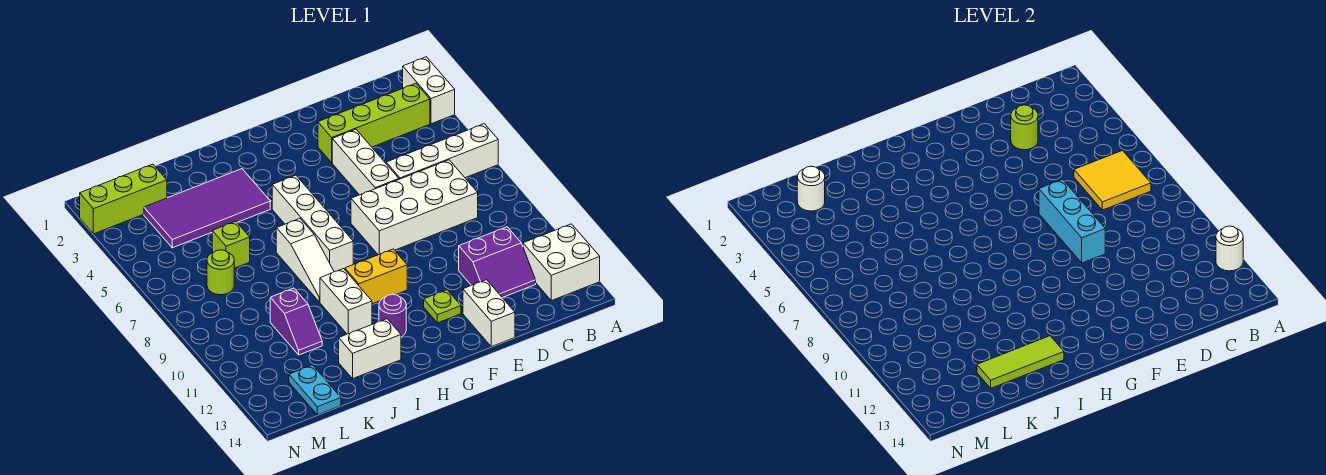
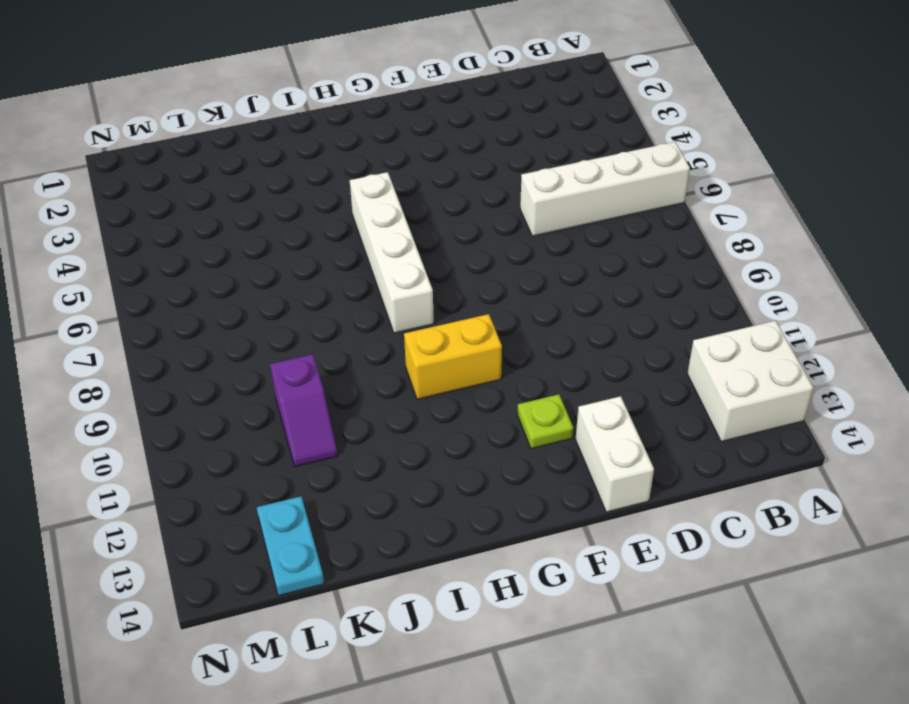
none -> white 1x2 brick [402,57,455,124]
none -> lime 1x4 brick [318,83,430,163]
none -> white 2x4 brick [351,160,478,255]

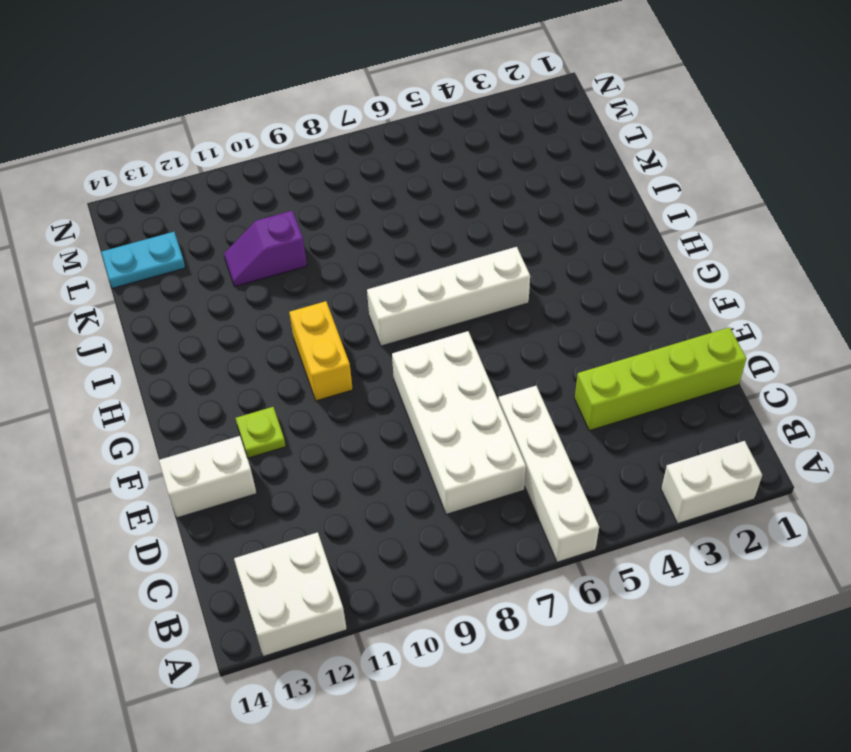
lime 1x4 brick [575,327,746,431] -> lime 1x4 brick turned to [318,83,430,163]
none -> purple 2x2 slope [459,227,536,298]
none -> white 1x3 brick [332,129,399,195]
none -> purple 1x1 round brick [379,294,406,337]

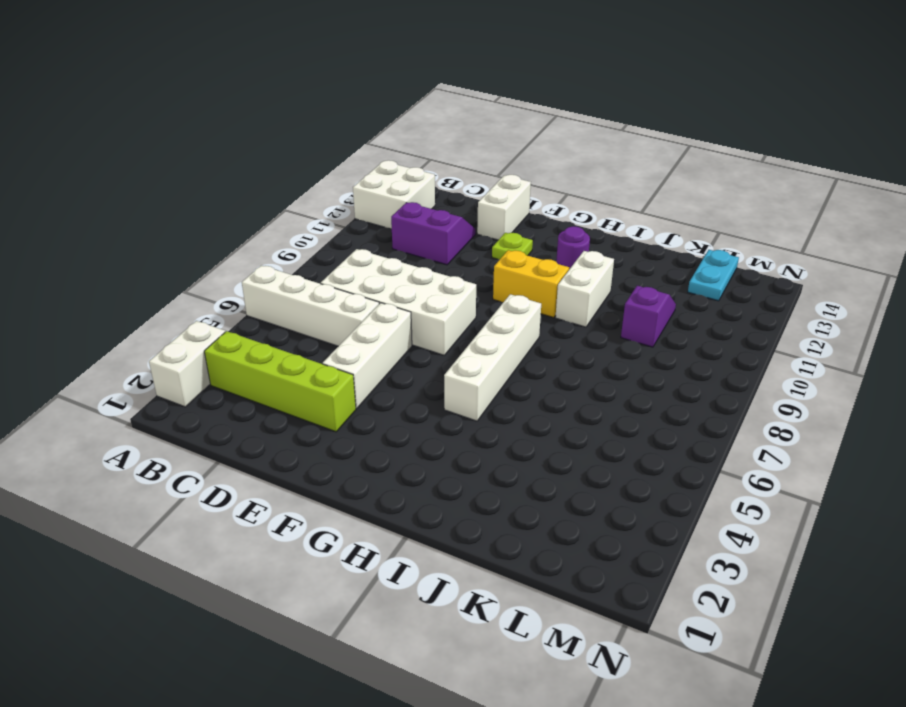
none -> purple 2x4 tile [144,169,270,248]
none -> white 1x3 slope [276,219,334,302]
none -> white 1x2 brick [339,319,401,379]

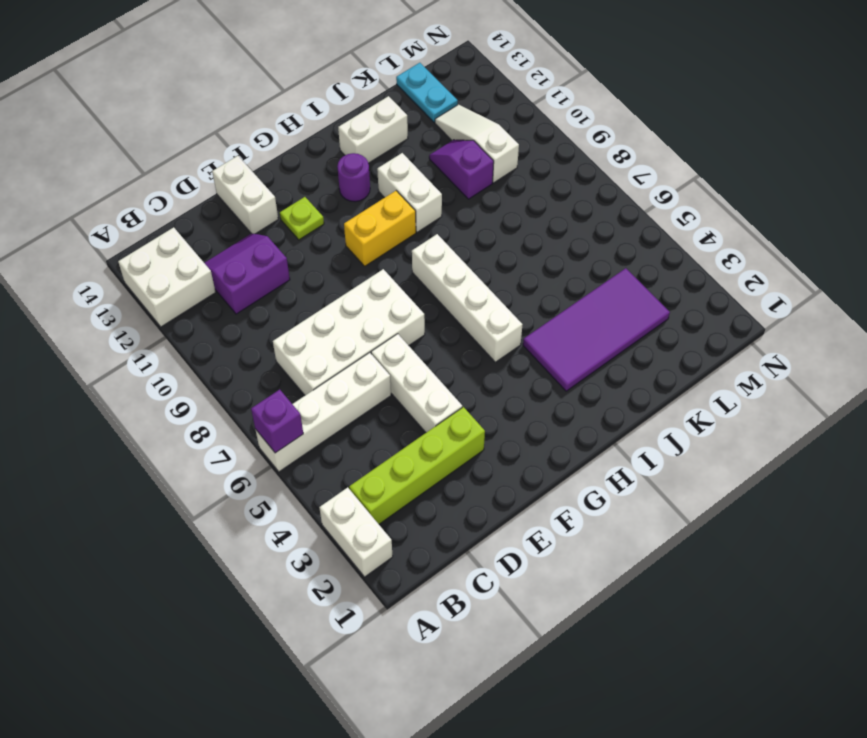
purple 1x1 brick [251,390,303,453] -> none
white 1x3 slope [435,105,519,183] -> white 1x3 slope moved to [276,219,334,302]
none -> lime 1x1 brick [212,221,250,268]
none -> lime 1x3 brick [79,164,167,234]
none -> lime 1x1 round brick [207,250,234,295]

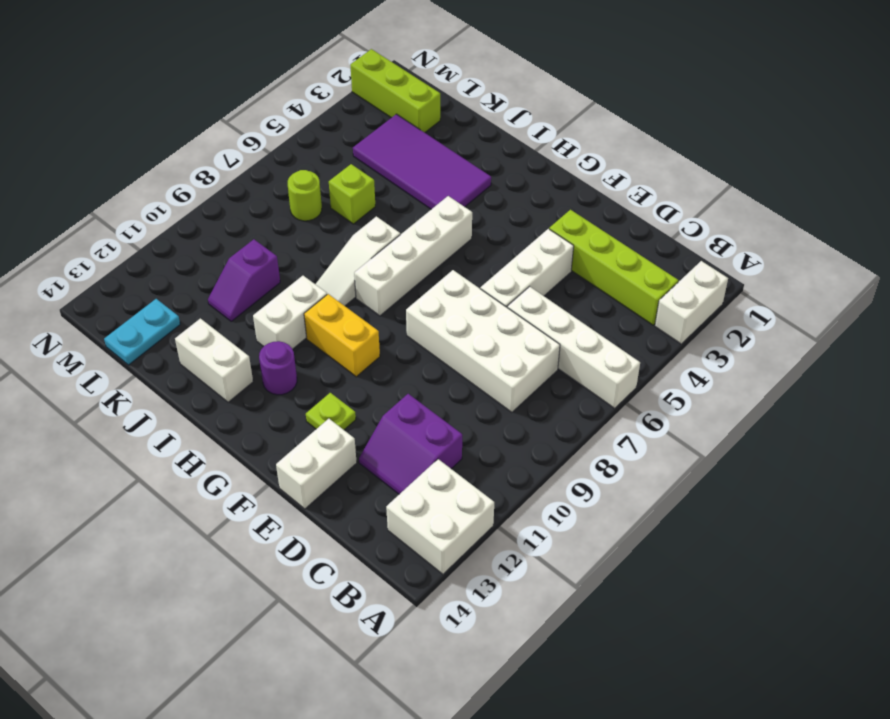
none -> white 1x1 round brick [1216,226,1243,271]
none -> yellow 2x2 tile [1074,151,1151,210]
none -> lime 1x1 round brick [1011,105,1038,150]

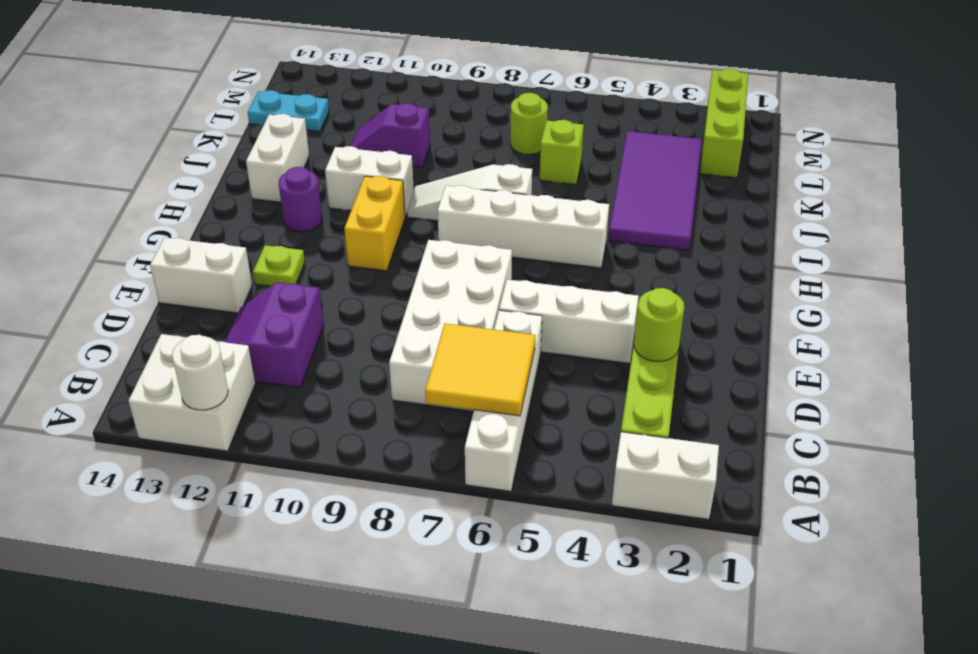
none -> cyan 1x3 brick [1039,179,1105,263]
none -> lime 1x3 tile [977,336,1064,388]
none -> white 1x1 round brick [797,166,825,211]

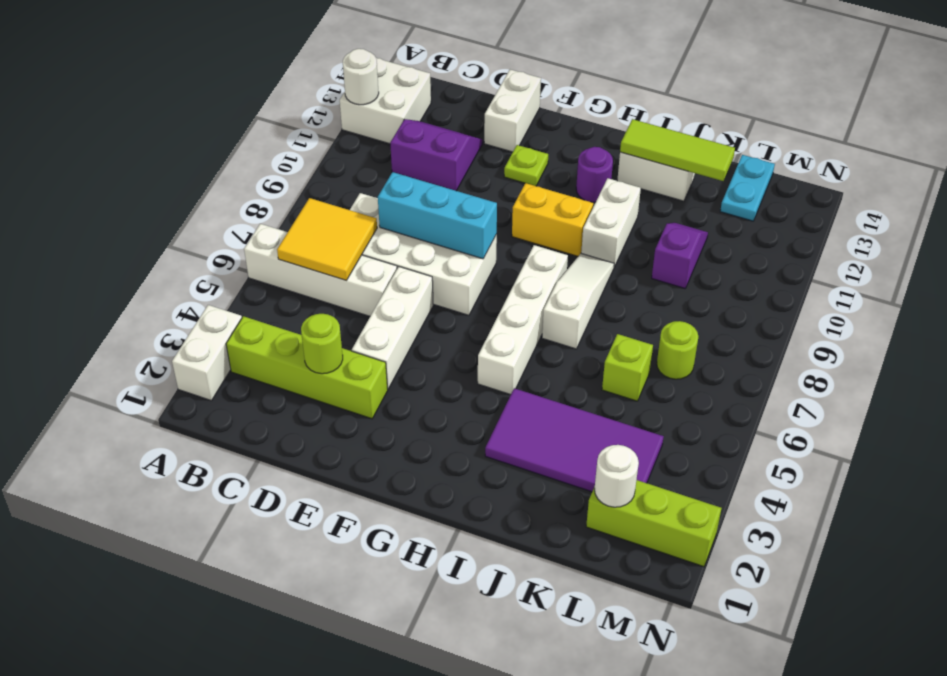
cyan 1x3 brick [378,172,497,259] -> cyan 1x3 brick turned to [1039,179,1105,263]

